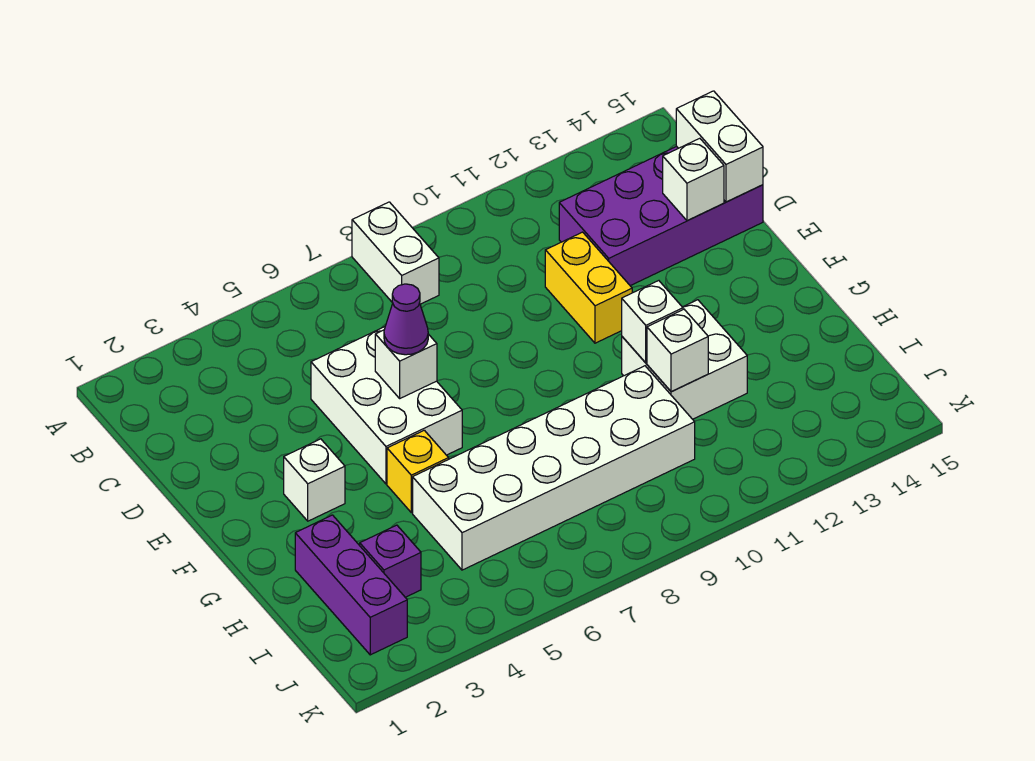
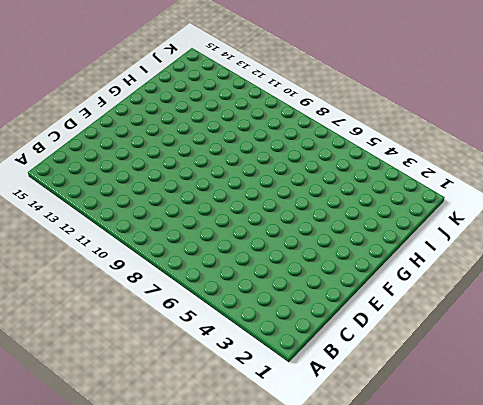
none -> white 1x2 brick [352,202,439,304]
none -> purple 2x4 brick [559,146,763,286]
none -> white 2x3 brick [311,327,462,484]

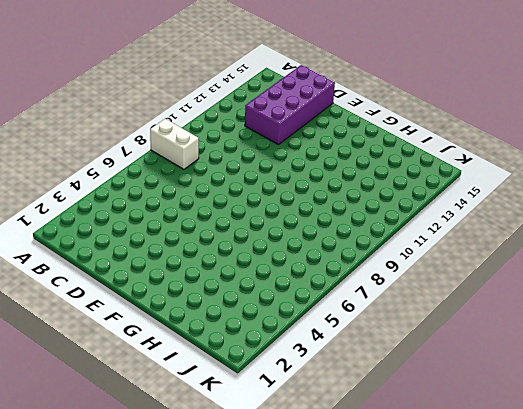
none -> white 2x3 brick [311,327,462,484]
none -> yellow 1x2 brick [545,232,632,343]
none -> white 1x1 brick [284,439,345,521]

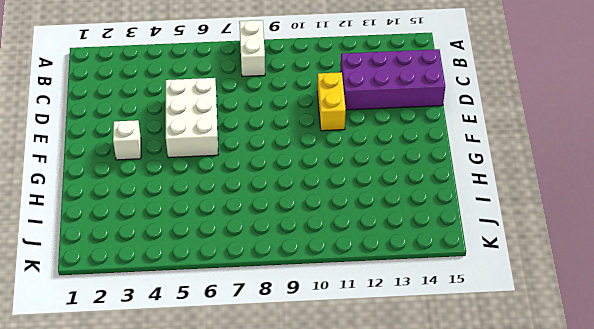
none -> yellow 1x1 brick [387,430,449,513]
none -> white 2x2 brick [622,300,747,419]
none -> purple 1x3 brick [295,515,407,655]

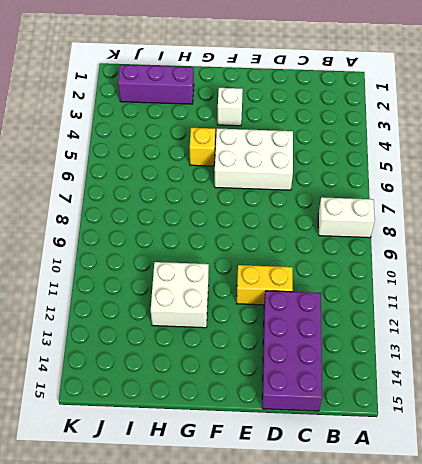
none -> white 2x6 brick [413,366,695,570]
none -> purple 1x1 brick [360,525,421,597]
none -> white 1x2 brick [676,91,763,202]

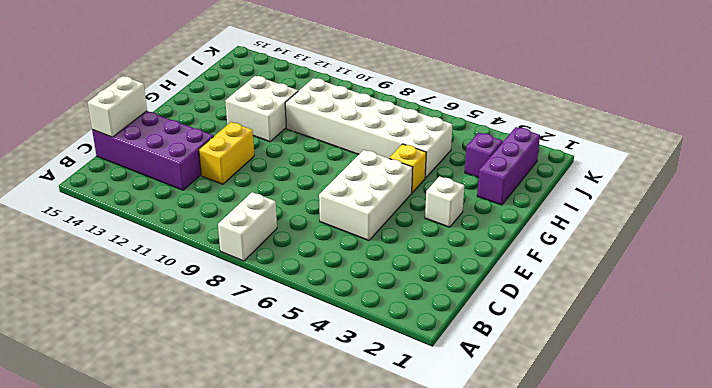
none -> white 1x1 brick [663,138,724,221]
none -> white 1x1 brick [375,330,437,398]
none -> white 1x1 brick [622,281,683,363]

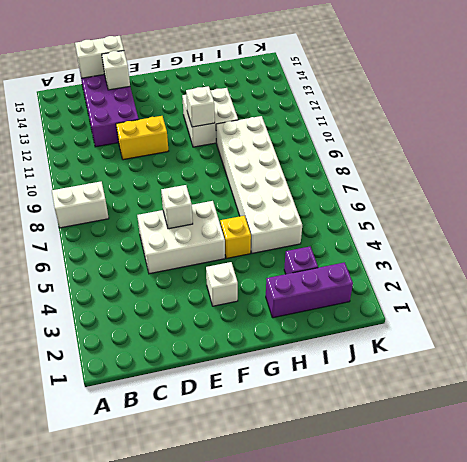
none -> white 1x1 brick [647,309,708,392]
none -> purple 1x1 cone [384,284,428,355]

